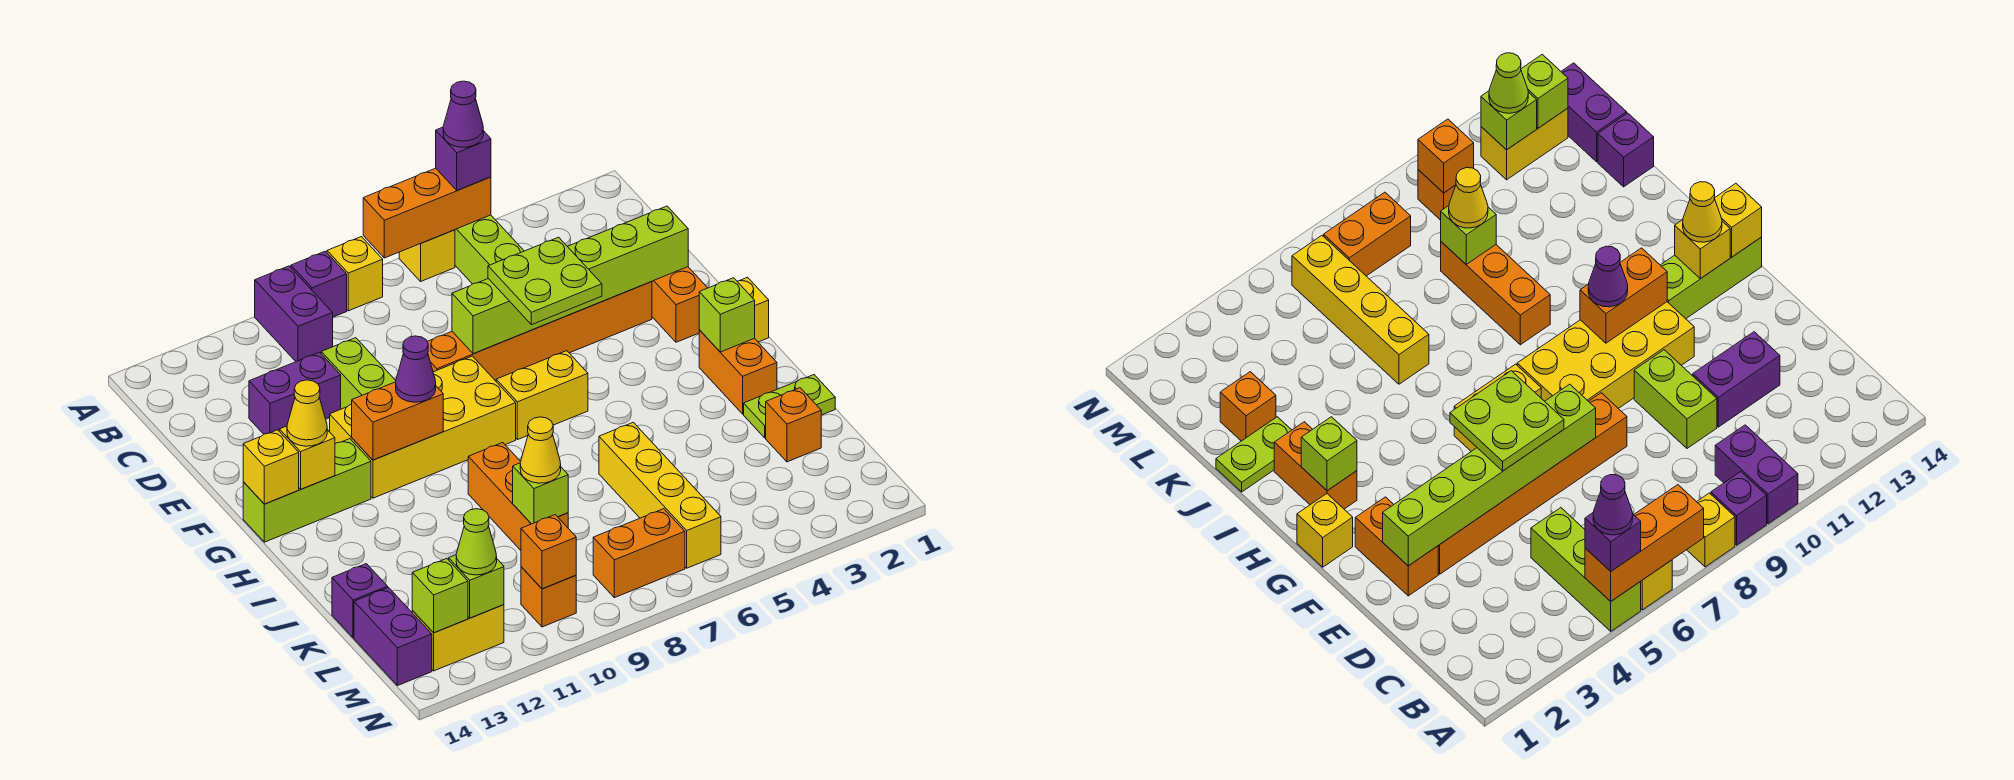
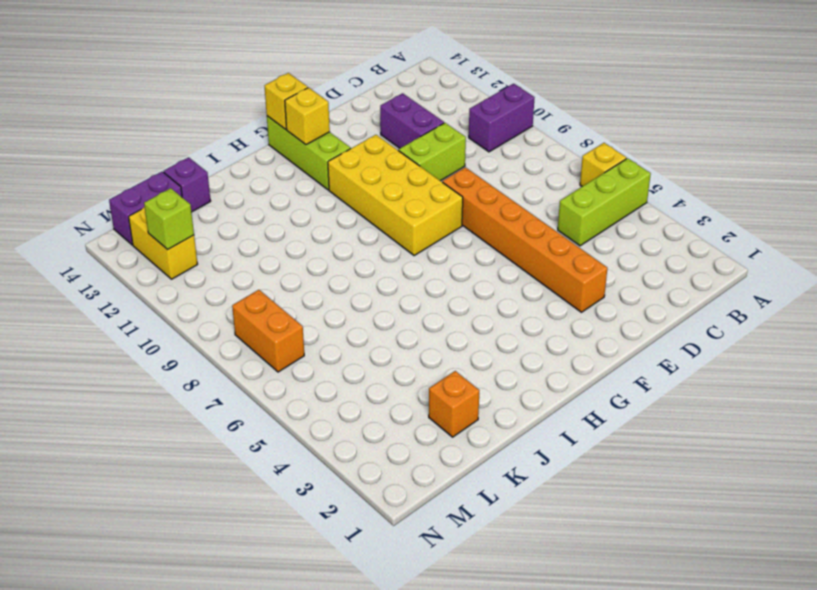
none -> yellow 1x1 brick [327,237,383,311]
none -> purple 1x1 brick [291,251,347,317]
none -> orange 1x2 brick [652,267,707,342]
none -> yellow 1x1 brick [737,277,769,342]

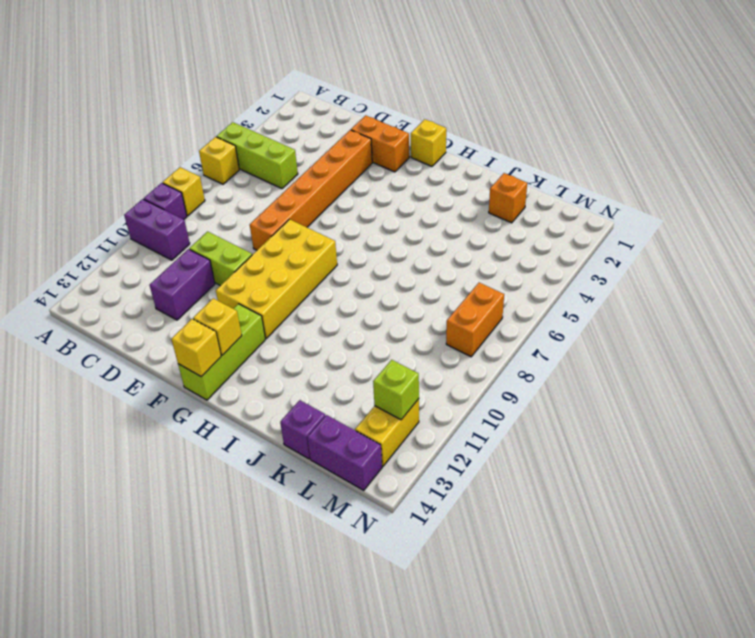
none -> yellow 1x2 brick [496,351,588,440]
none -> orange 1x2 brick [699,330,777,414]
none -> orange 1x3 brick [468,442,568,550]
none -> lime 1x2 plate [744,375,835,438]

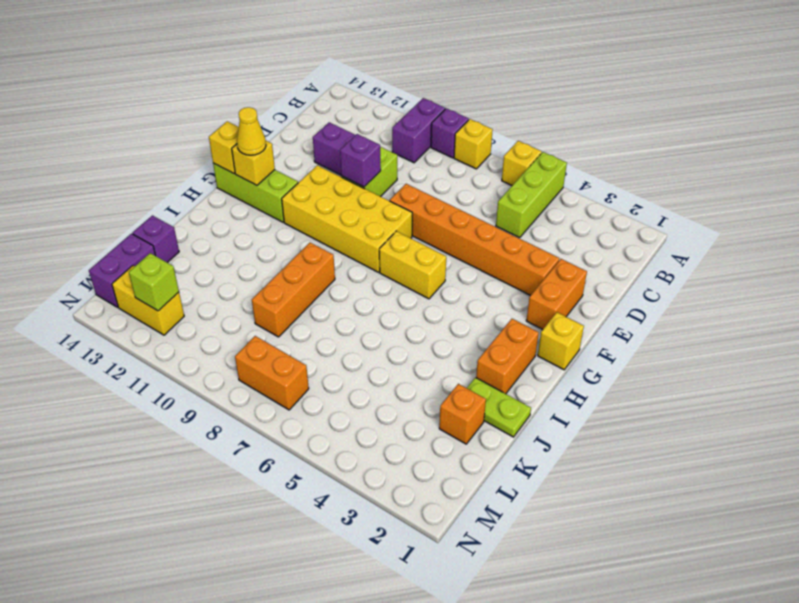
purple 1x1 brick [340,134,381,187] -> purple 1x1 brick moved to [436,127,491,190]
none -> yellow 1x4 brick [599,422,721,568]
none -> orange 1x1 brick [521,567,576,627]
none -> orange 1x3 brick [363,168,491,258]
none -> lime 1x6 brick [452,206,688,354]

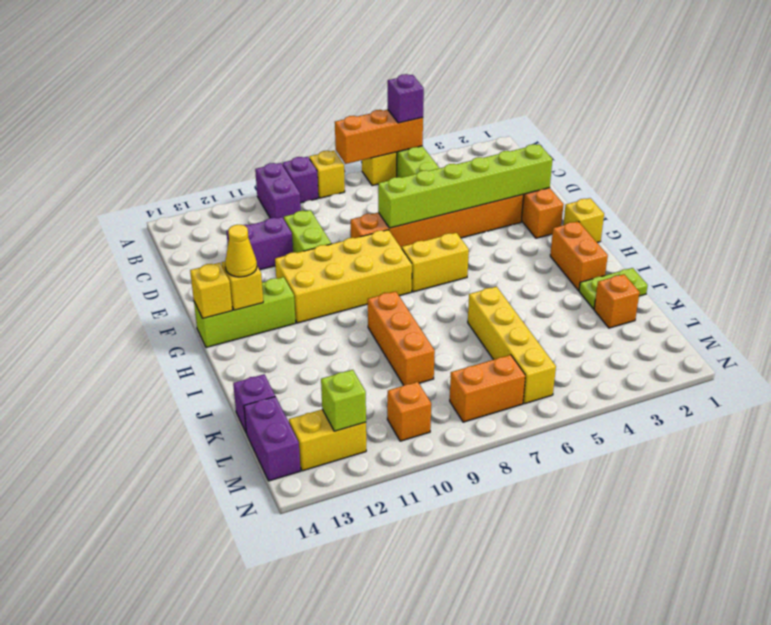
none -> orange 1x2 brick [352,382,443,460]
none -> lime 1x1 brick [699,278,755,352]
none -> lime 1x1 brick [513,463,568,524]
none -> orange 1x1 brick [521,515,576,589]

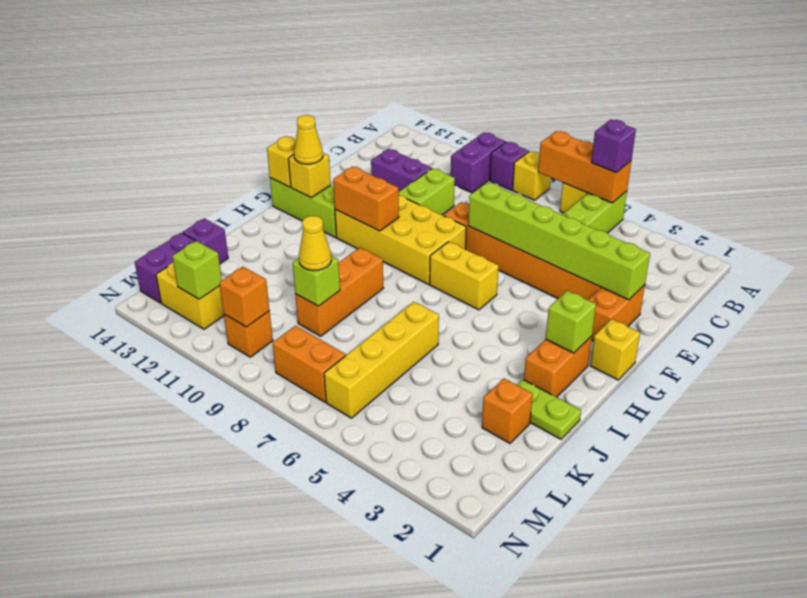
none -> lime 1x1 brick [412,559,468,633]
none -> lime 2x2 plate [488,237,602,325]
none -> purple 1x1 cone [396,336,436,402]
none -> lime 1x1 cone [456,509,497,575]

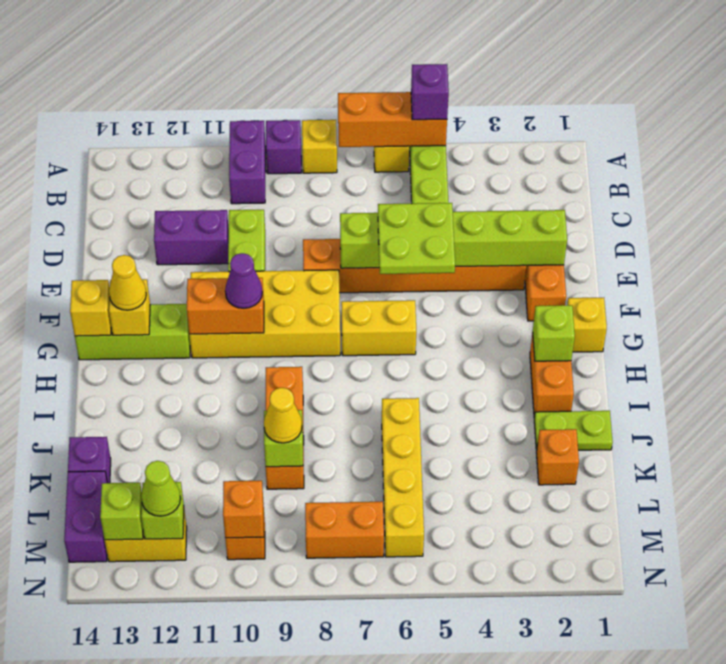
none -> purple 1x1 cone [443,81,483,147]

